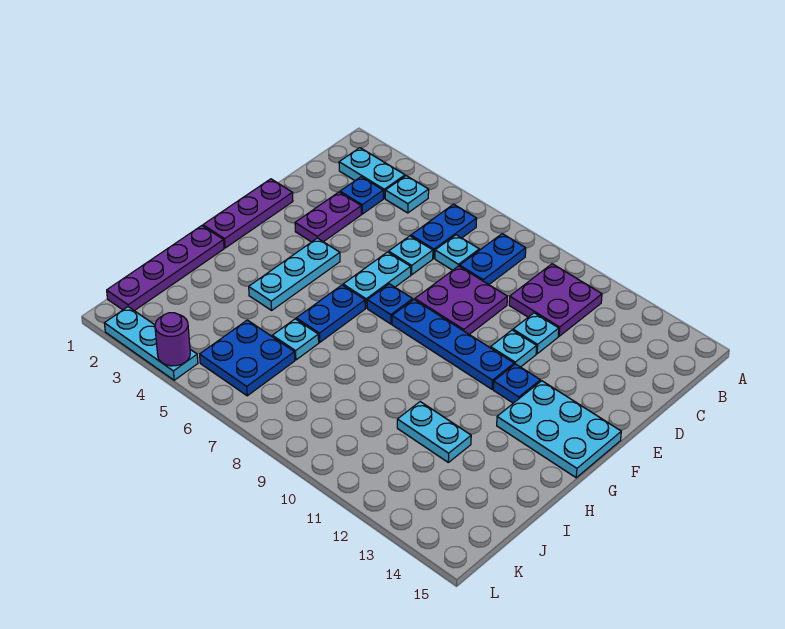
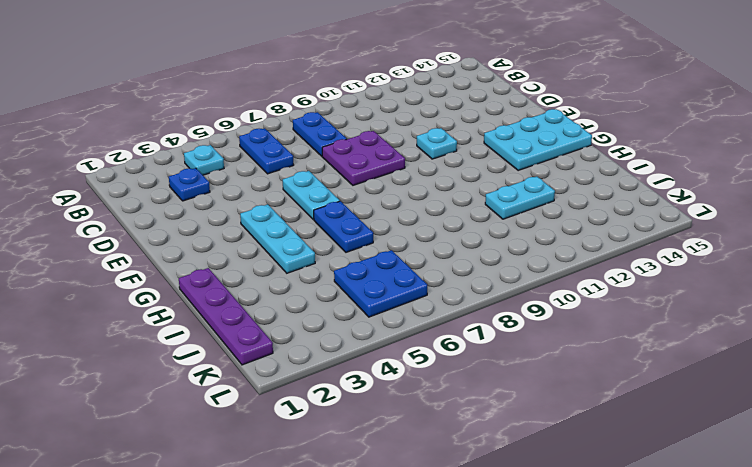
none -> cyan 1x2 plate [339,148,405,198]
none -> purple 2x2 plate [509,264,602,336]
none -> cyan 1x1 plate [435,235,479,270]

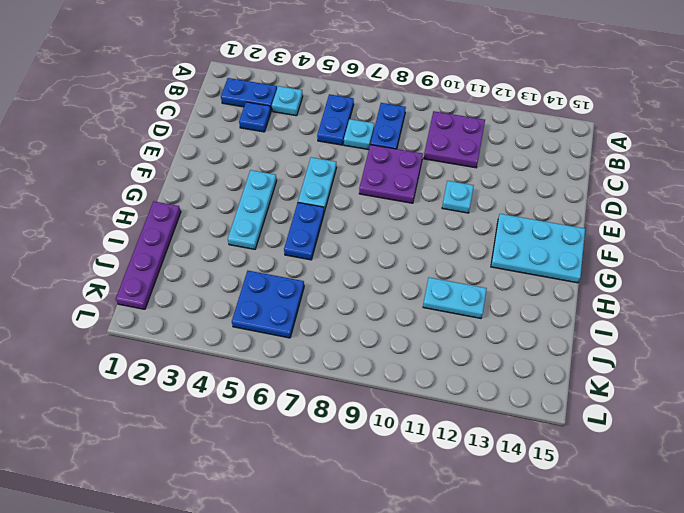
blue 1x2 plate [221,78,277,111] -> cyan 1x2 plate [339,148,405,198]
none -> purple 1x2 plate [295,192,361,242]
none -> cyan 1x1 plate [389,236,433,275]
none -> cyan 1x1 plate [513,313,559,354]

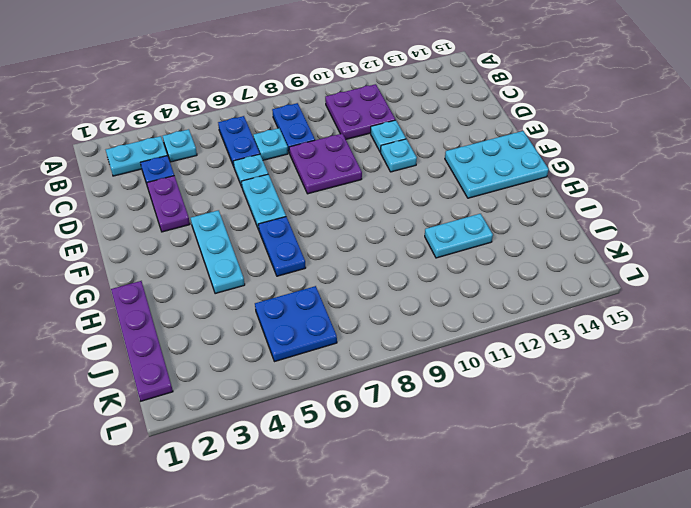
none -> purple 1x3 plate [203,179,293,248]
none -> blue 1x1 plate [367,284,413,324]
none -> blue 1x4 plate [392,300,514,389]

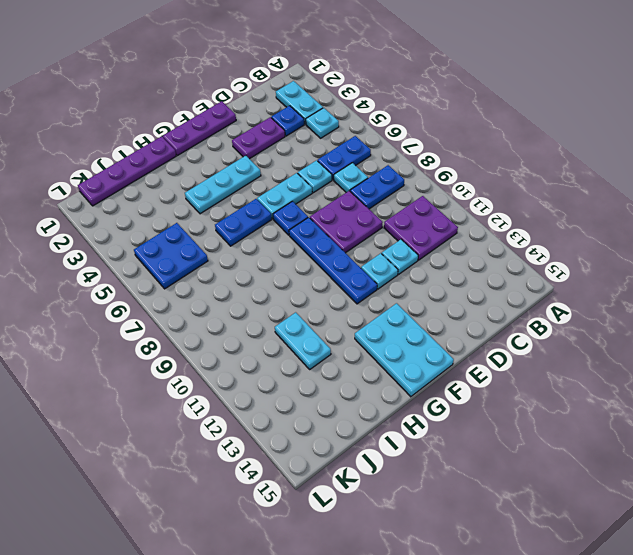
none -> blue 1x1 plate [493,364,540,403]
none -> cyan 1x1 plate [272,319,319,360]
none -> cyan 1x3 plate [104,307,198,380]

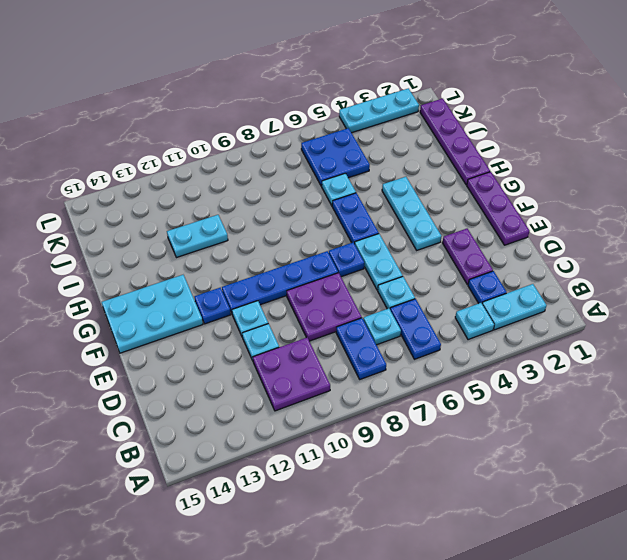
none -> purple 1x1 round brick [155,313,190,366]

